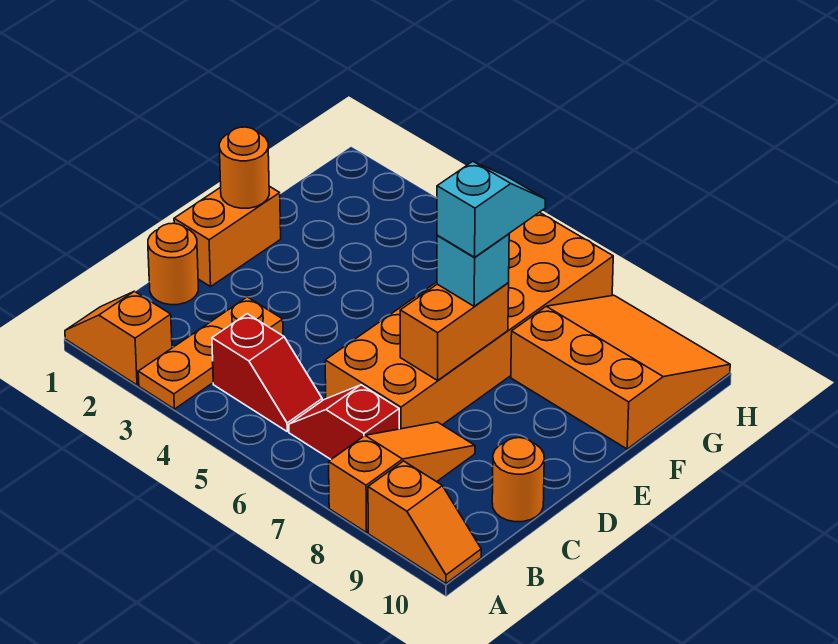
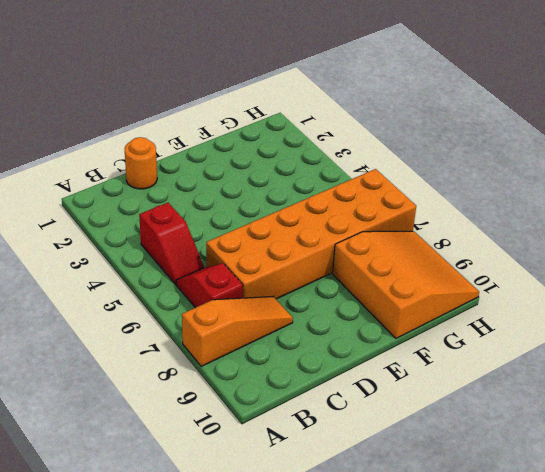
none -> orange 1x2 slope [65,291,172,385]
none -> orange 1x3 plate [138,297,283,409]
none -> orange 1x2 slope [368,461,481,583]

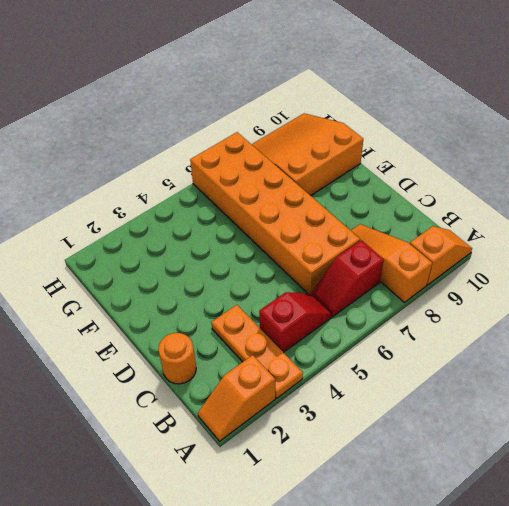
none -> orange 1x1 round brick [492,438,544,522]
none -> orange 1x2 brick [174,186,281,286]
none -> orange 1x2 brick [400,283,509,380]

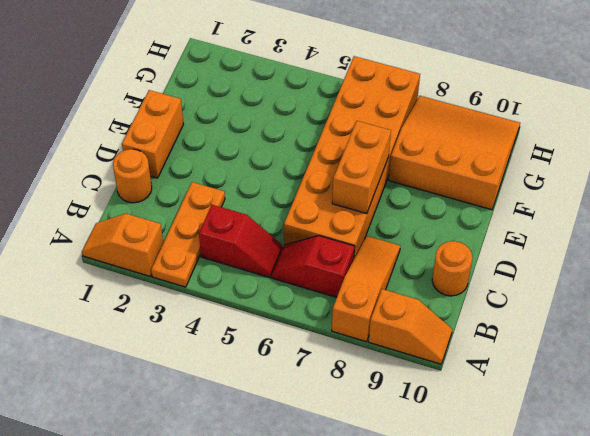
none -> orange 1x1 round brick [219,127,269,208]
none -> cyan 1x1 brick [437,234,509,306]
none -> cyan 1x2 slope [437,162,545,257]

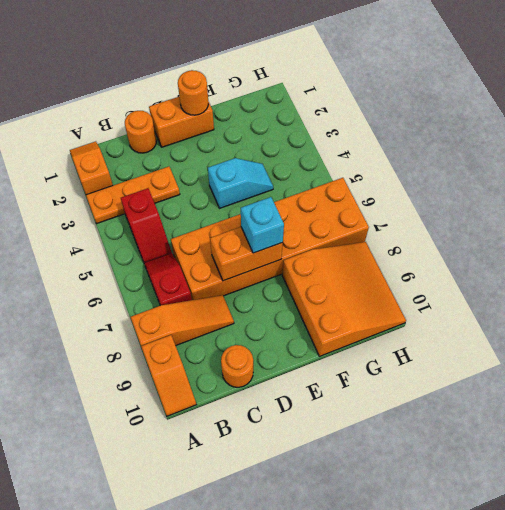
cyan 1x2 slope [208,158,273,208] -> cyan 1x2 slope moved to [437,162,545,257]

